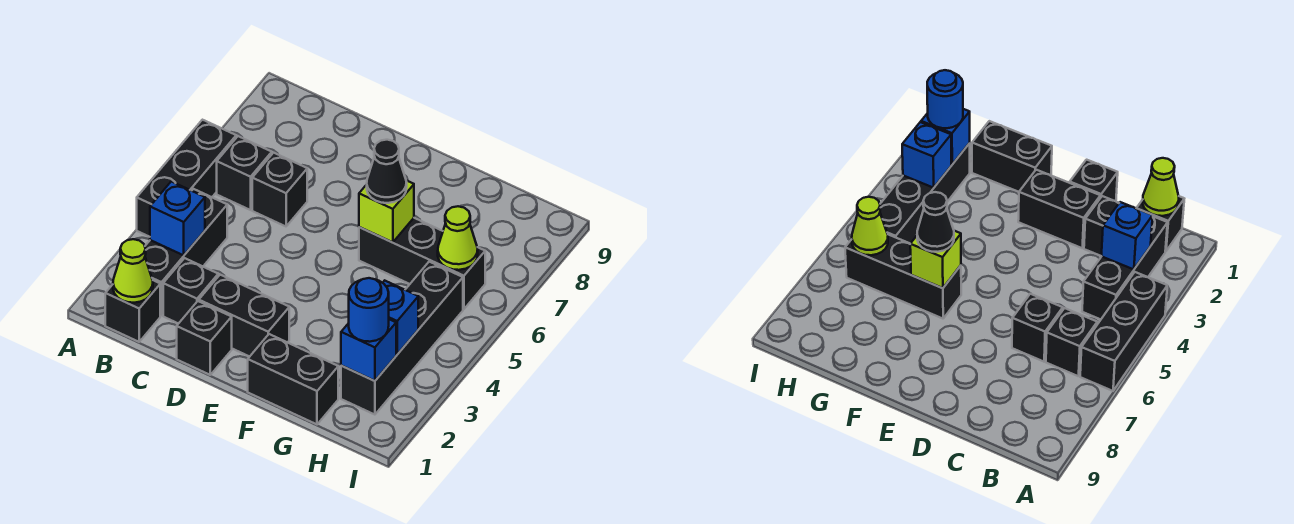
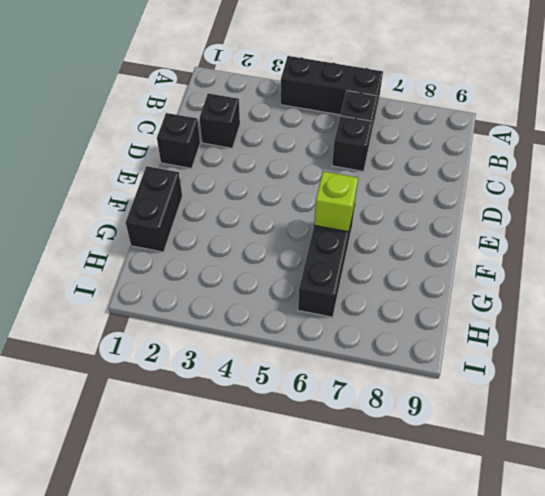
none -> black 1x1 brick [105,280,160,342]
none -> black 1x3 brick [145,189,227,316]
none -> black 1x2 brick [199,275,289,357]

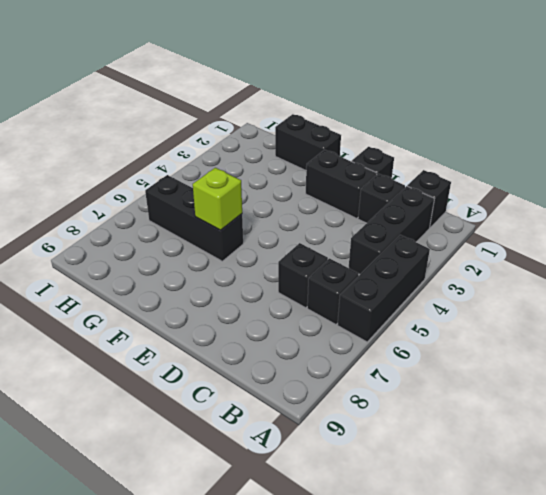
none -> black 1x4 brick [341,262,463,415]
none -> lime 1x1 cone [113,239,153,303]
none -> blue 1x1 brick [150,181,205,255]

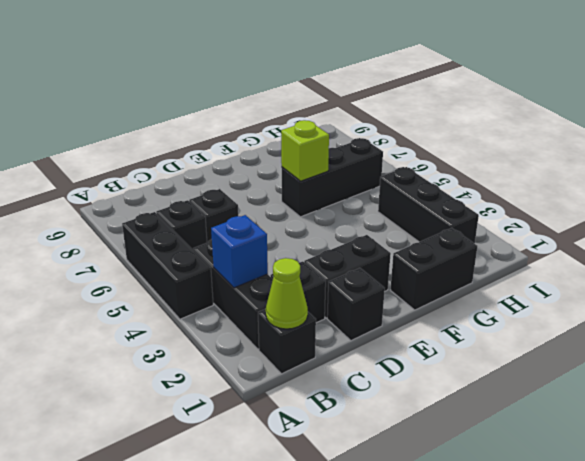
black 1x3 brick [378,167,479,244] -> black 1x4 brick [341,262,463,415]
none -> blue 1x1 brick [341,319,396,381]
none -> blue 1x1 brick [383,281,418,354]
none -> lime 1x1 cone [438,206,478,270]

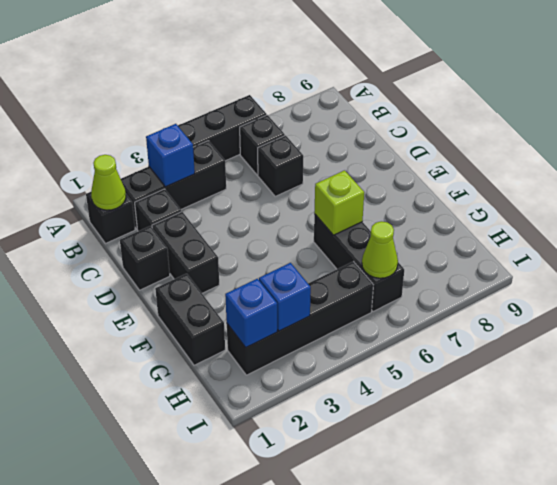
none -> black 1x1 cone [367,140,407,203]
none -> blue 1x1 round brick [349,278,389,342]

